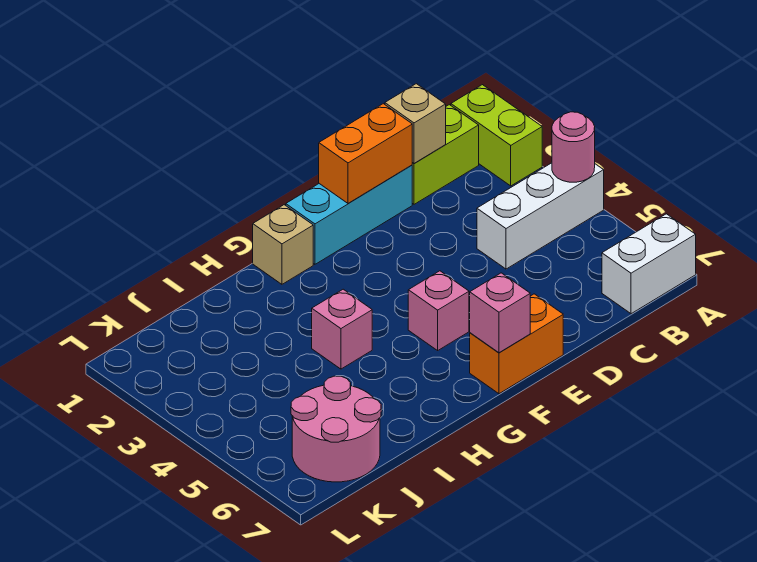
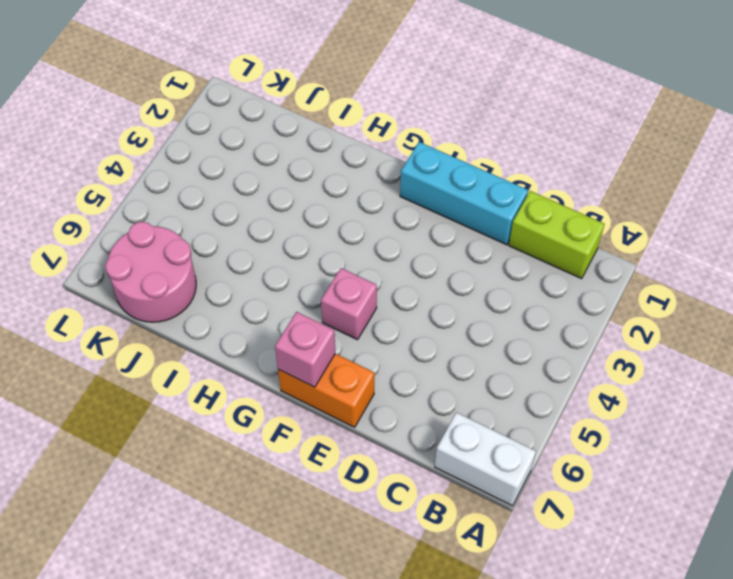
none -> lime 1x2 brick [451,85,542,186]
none -> white 1x3 brick [477,163,604,269]
none -> tan 1x1 brick [253,205,313,284]

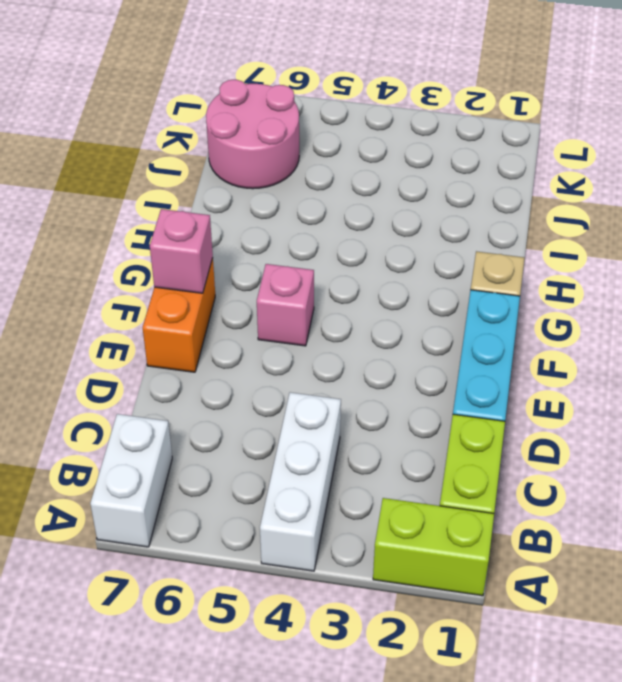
none -> pink 1x1 brick [312,289,372,369]
none -> pink 1x1 round brick [552,112,595,182]
none -> tan 1x1 brick [385,84,446,164]

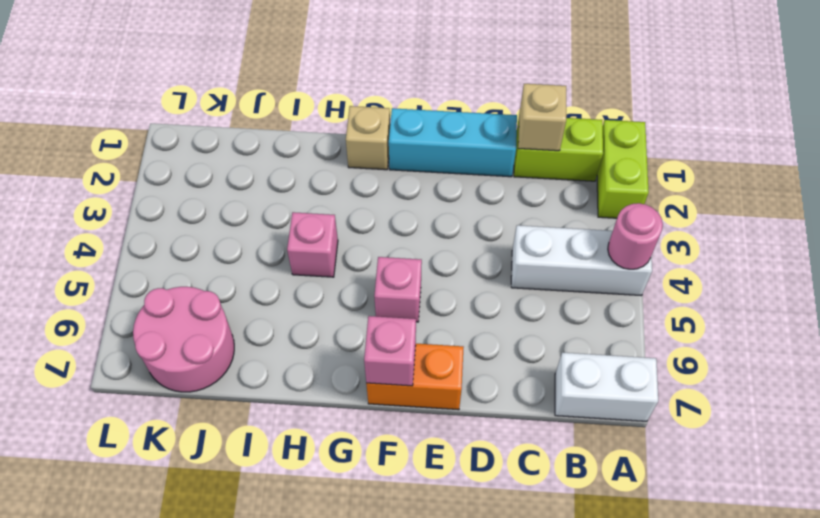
none -> orange 1x2 brick [319,104,412,204]

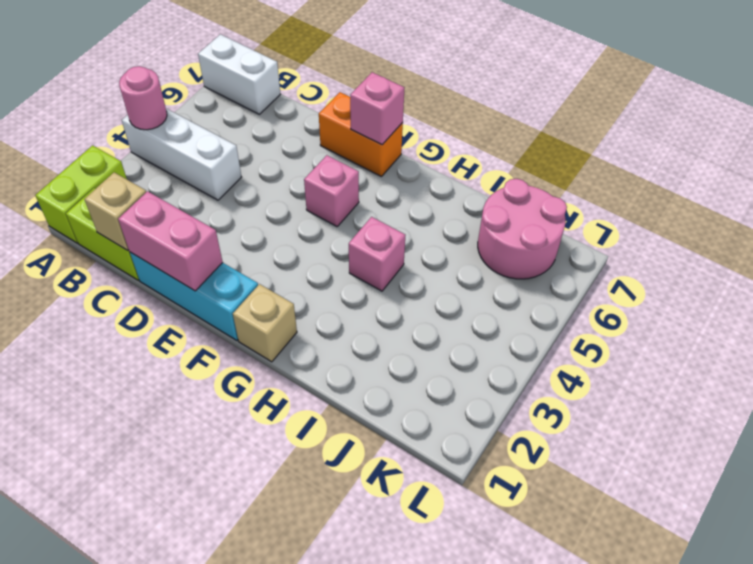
pink 1x2 brick [118,191,223,291] -> orange 1x2 brick [319,104,412,204]

